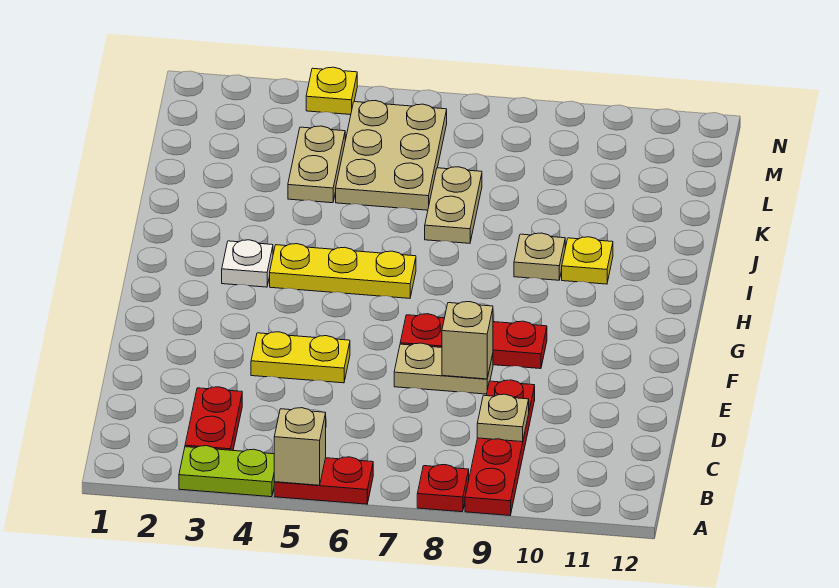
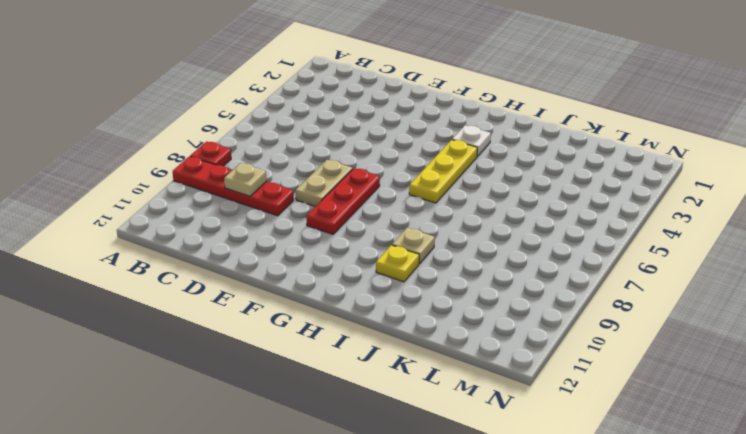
none -> lime 1x2 plate [179,446,274,497]
none -> red 1x2 plate [274,457,373,504]
none -> red 1x2 plate [185,387,242,450]

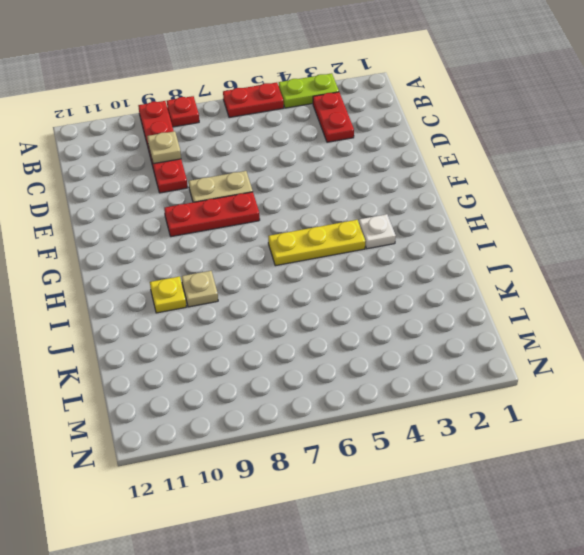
none -> yellow 1x2 plate [251,332,350,383]
none -> tan 1x2 plate [425,167,482,243]
none -> tan 1x2 plate [288,126,345,203]

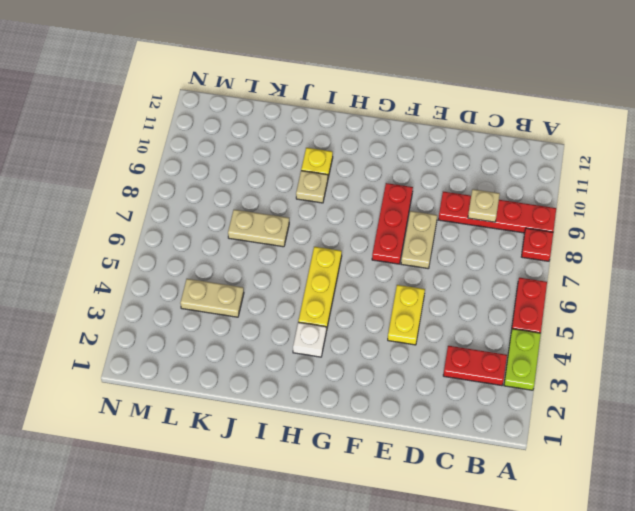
none -> tan 2x3 plate [336,101,447,210]
none -> yellow 1x1 plate [306,67,357,115]
none -> tan 1x1 brick [274,408,326,485]

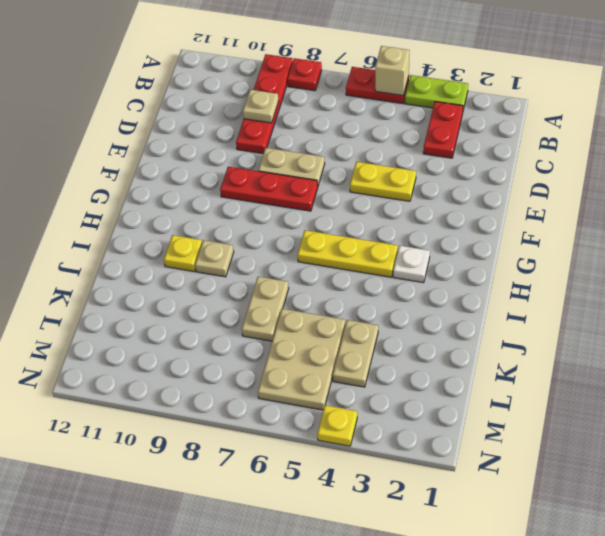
none -> tan 1x1 brick [442,302,493,379]

